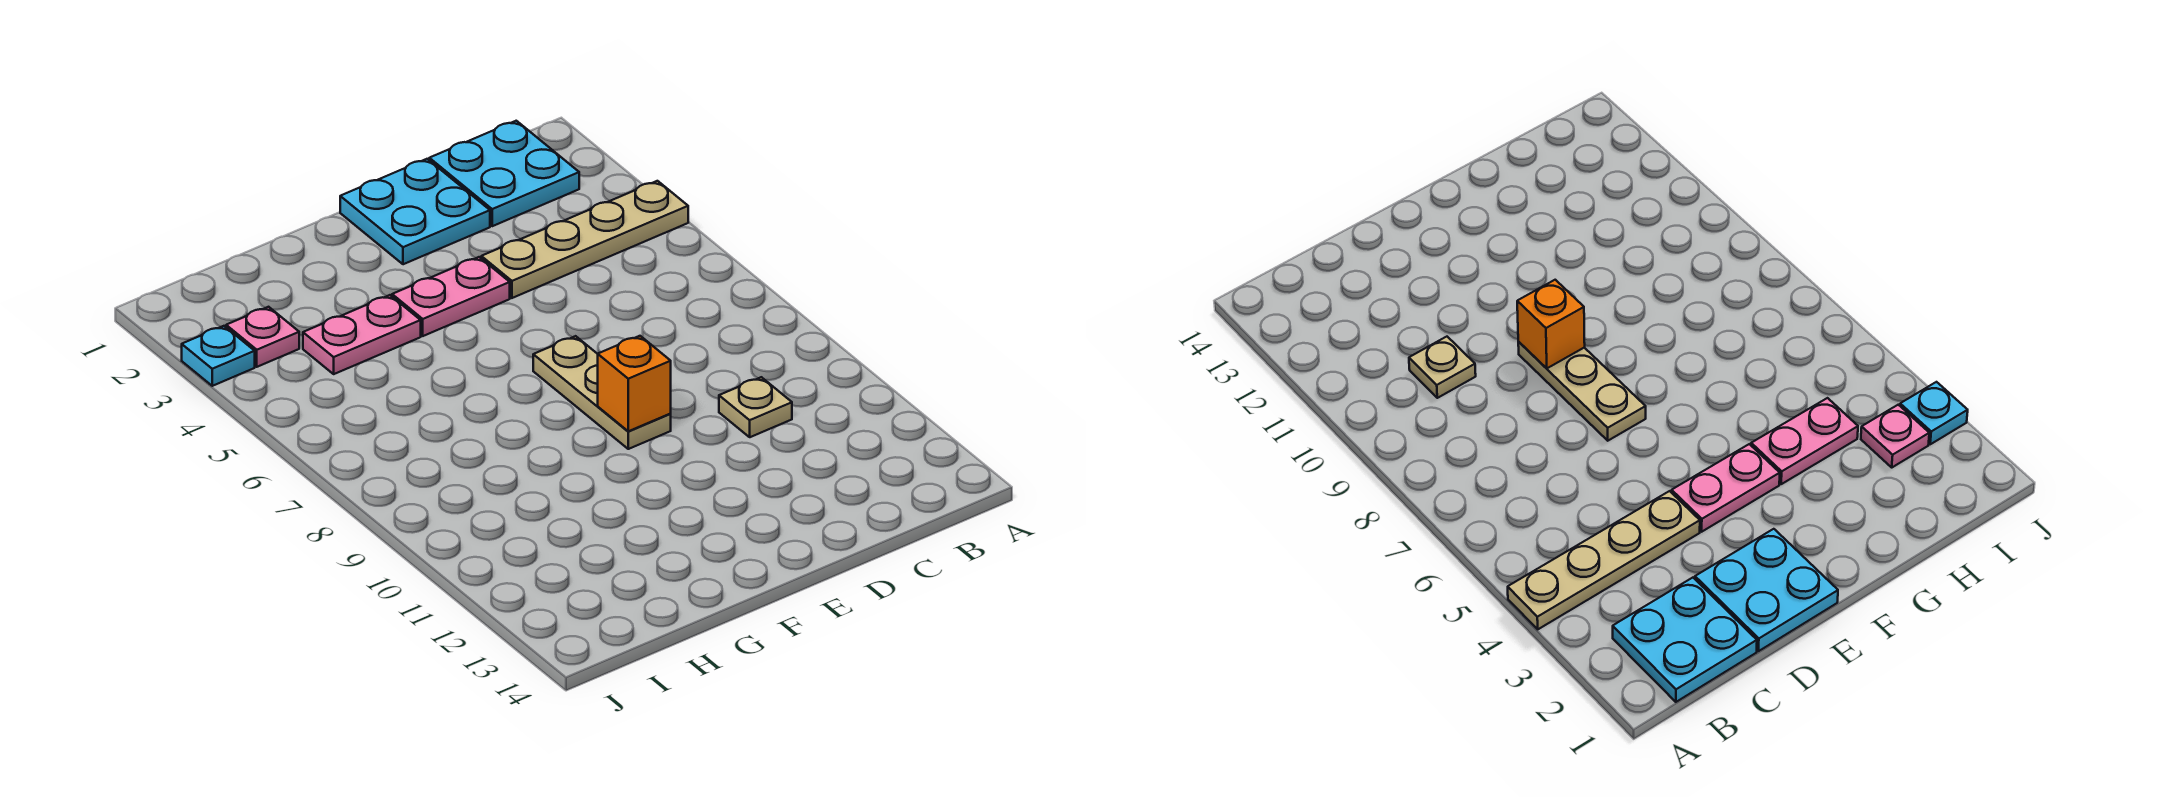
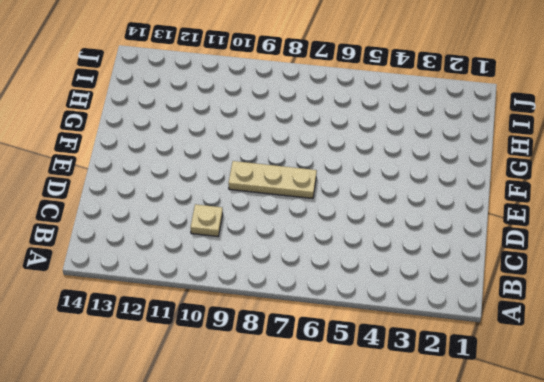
none -> tan 1x4 plate [481,181,688,298]
none -> cyan 2x2 plate [429,121,579,226]

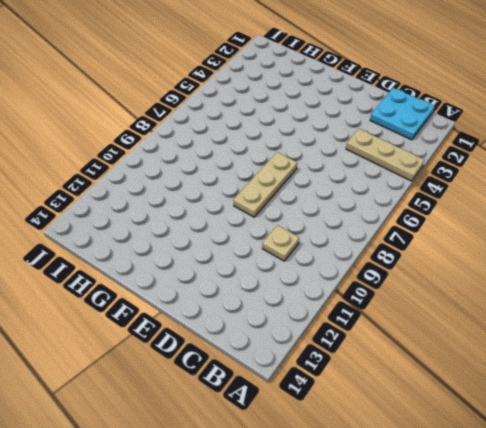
tan 1x3 plate [346,129,424,181] -> tan 1x4 plate [481,181,688,298]
none -> cyan 2x2 plate [340,159,490,264]
none -> pink 1x2 plate [392,257,510,336]

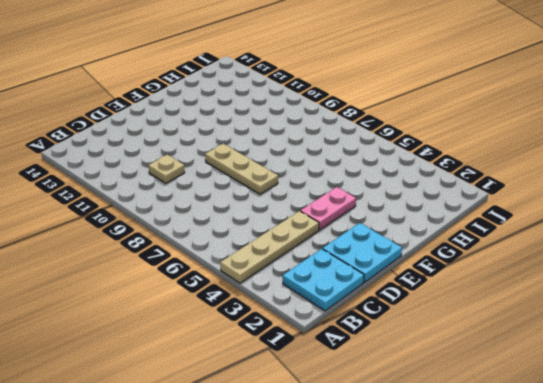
none -> pink 1x2 plate [303,295,421,374]
none -> pink 1x1 plate [226,307,299,367]

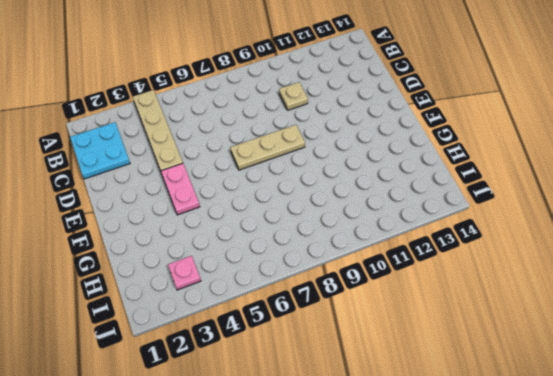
none -> cyan 2x2 plate [340,159,490,264]
none -> pink 1x2 plate [303,295,421,374]

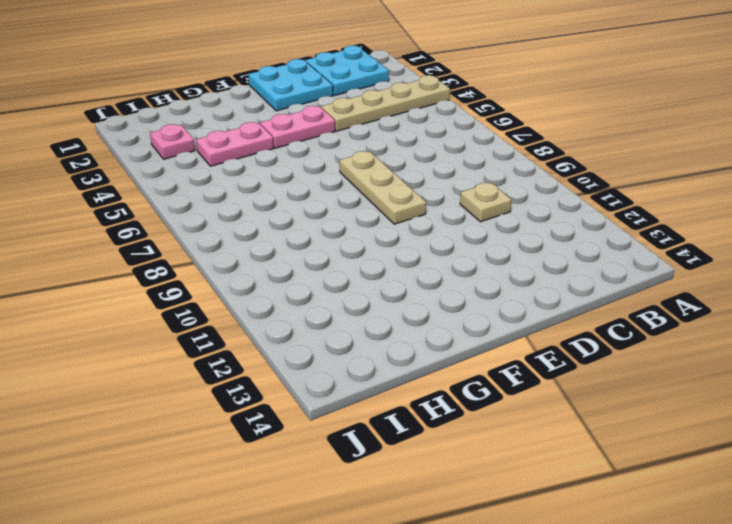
none -> cyan 1x1 plate [182,326,255,386]
none -> orange 1x1 brick [598,336,671,431]

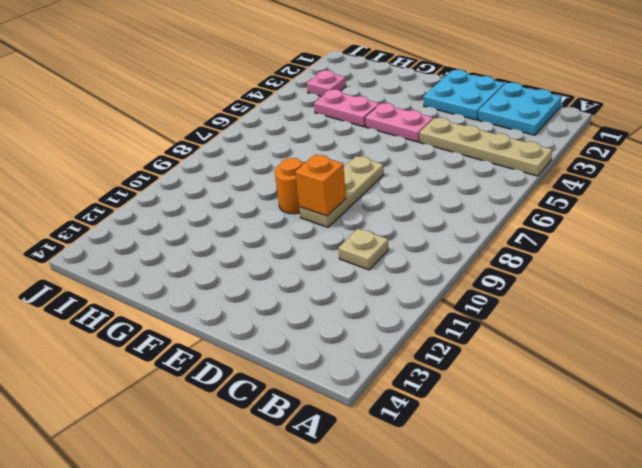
orange 1x1 round brick [275,158,304,214] -> none
none -> cyan 1x1 plate [182,326,255,386]

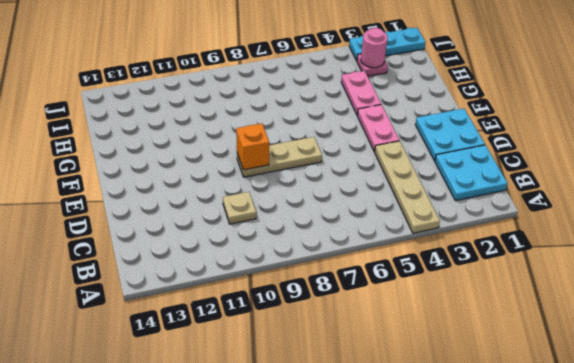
pink 1x1 round brick [361,28,388,68] -> none
cyan 1x3 plate [349,28,426,61] -> cyan 1x1 plate [182,326,255,386]

